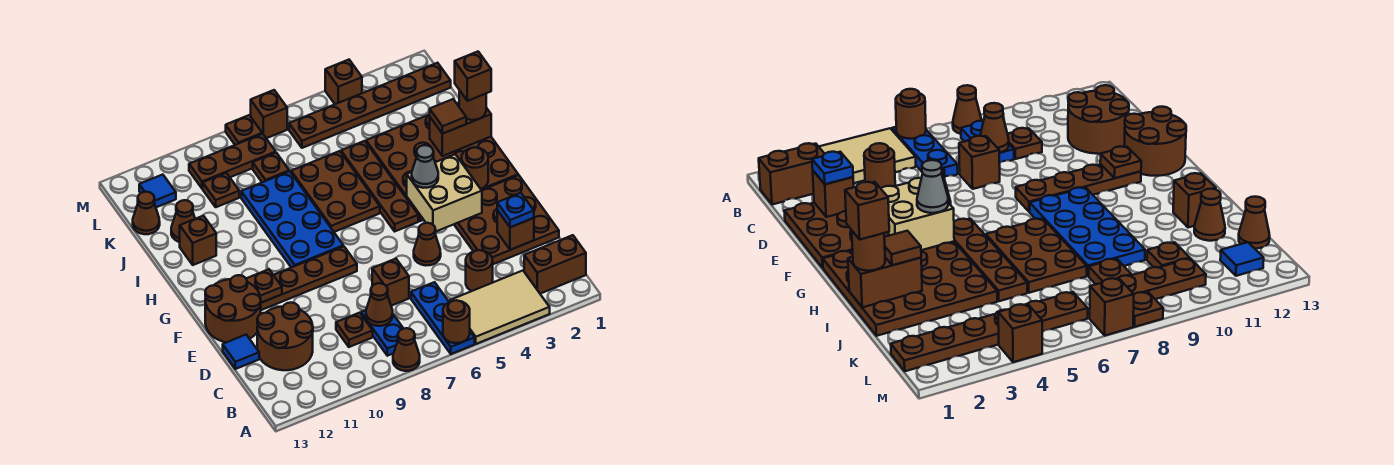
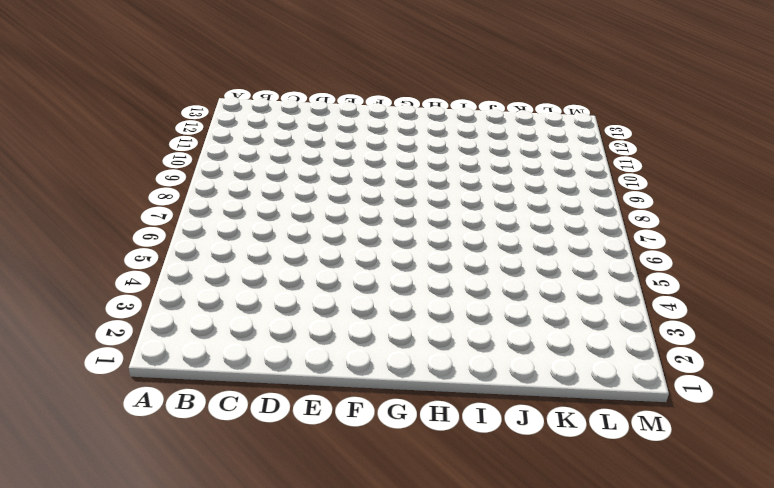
none -> tan 2x3 tile [449,271,550,344]
none -> blue 1x3 plate [411,282,475,354]
none -> brown 1x1 cone [393,328,420,371]
none -> brown 1x2 brick [524,235,586,294]

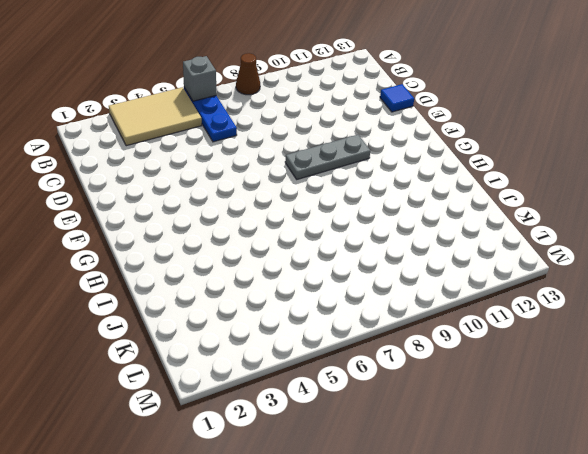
grey 1x1 brick [183,56,216,101] -> brown 1x1 round brick [443,300,470,343]
grey 1x3 plate [285,135,370,179] -> brown 1x4 plate [261,246,357,310]
none -> brown 1x2 brick [524,235,586,294]
none -> blue 1x2 plate [361,310,404,356]
none -> brown 1x1 round brick [466,250,493,291]
none -> brown 1x1 plate [336,313,373,347]

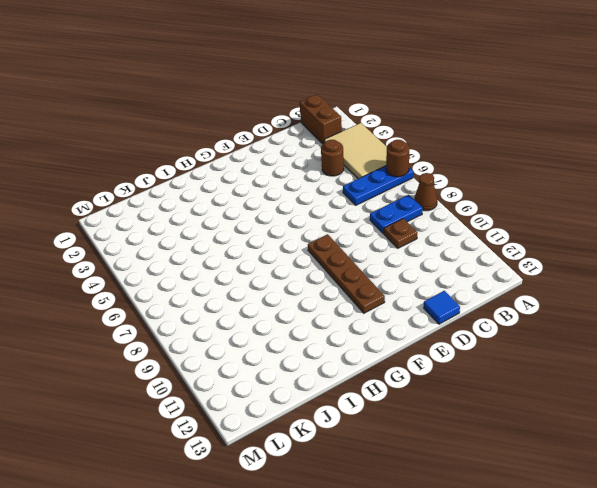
none -> brown 2x2 round brick [257,303,313,370]
none -> brown 3x3 plate [454,175,559,264]
none -> brown 1x1 brick [372,259,409,306]
none -> brown 1x1 cone [414,223,441,266]

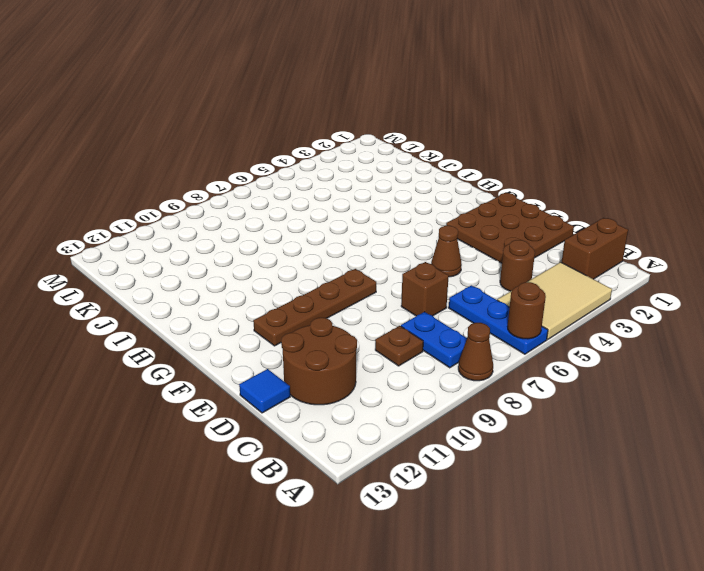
none -> brown 2x2 round brick [205,275,261,342]
none -> brown 4x4 plate [366,103,518,221]
none -> brown 1x4 plate [341,141,418,231]
none -> blue 2x4 plate [241,171,343,268]

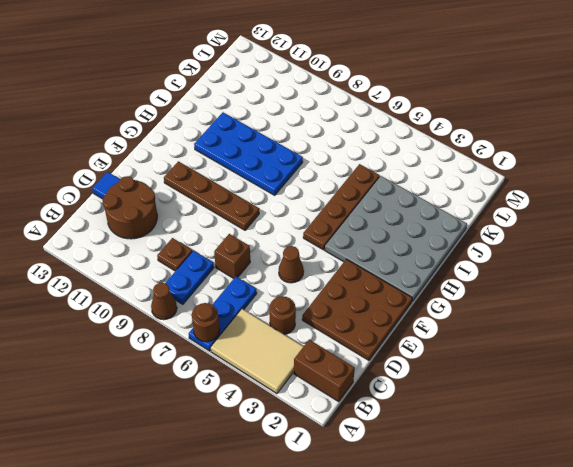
grey 4x4 plate [325,176,467,301] -> brown 4x4 plate [366,103,518,221]
blue 2x4 plate [194,112,303,195] -> blue 2x4 plate turned to [241,171,343,268]
none -> brown 2x2 round brick [205,275,261,342]
none -> brown 2x3 plate [291,151,380,232]
none -> brown 1x1 brick [180,216,216,265]
none -> brown 1x1 cone [171,200,195,242]

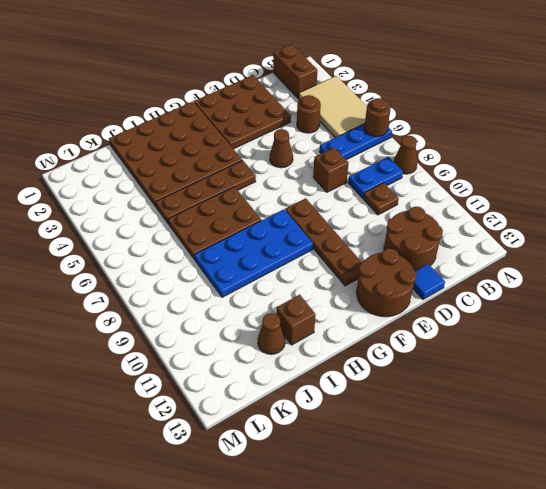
none -> brown 1x1 plate [253,153,289,182]
none -> brown 1x1 plate [203,173,239,207]
none -> brown 1x1 cone [133,192,160,234]
none -> brown 1x6 plate [289,63,451,148]

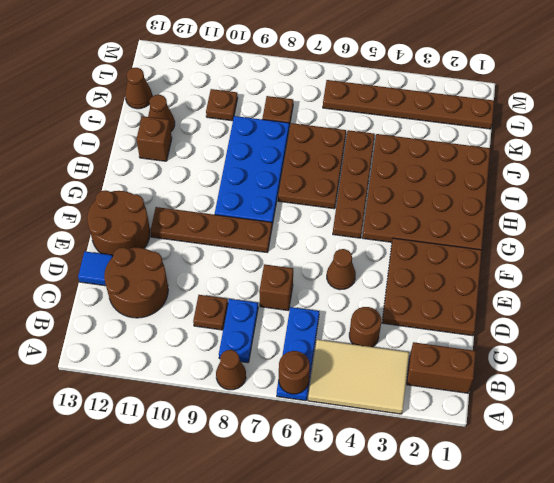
none -> brown 1x3 plate [189,134,276,189]
none -> blue 1x1 tile [139,175,176,207]
none -> brown 1x1 brick [325,60,362,104]
none -> brown 1x1 brick [251,90,287,138]

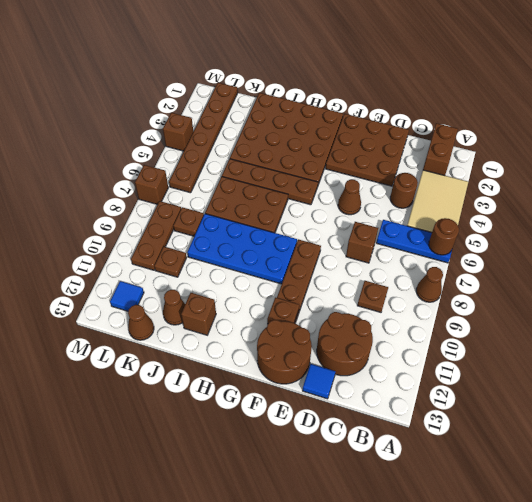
none -> blue 1x2 plate [361,310,404,356]
none -> brown 1x1 plate [226,115,262,145]
none -> brown 1x1 cone [366,283,393,326]
none -> brown 1x1 brick [497,210,534,250]

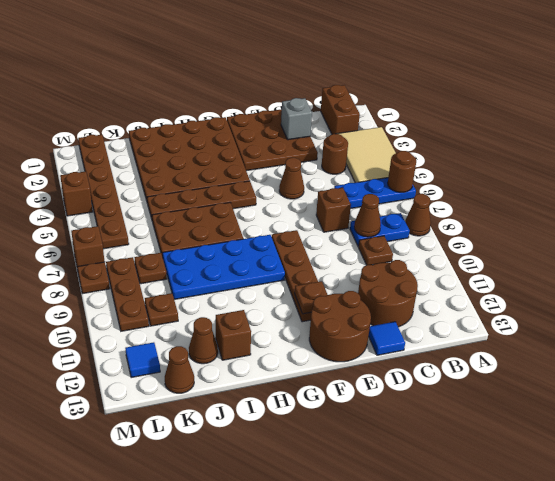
grey 1x1 brick [281,98,312,140] -> brown 1x1 brick [497,210,534,250]
none -> tan 2x2 brick [407,154,482,231]
none -> brown 1x1 round brick [462,147,488,189]
none -> brown 1x2 brick [430,104,491,156]
none -> blue 1x1 plate [497,193,534,227]

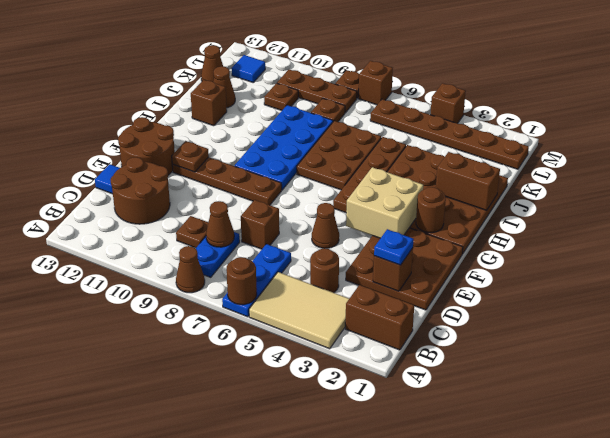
none -> grey 1x1 cone [412,145,438,188]
none -> brown 1x1 round brick [459,90,486,120]
none -> brown 1x1 tile [430,99,466,134]
none -> brown 1x1 brick [455,52,491,101]

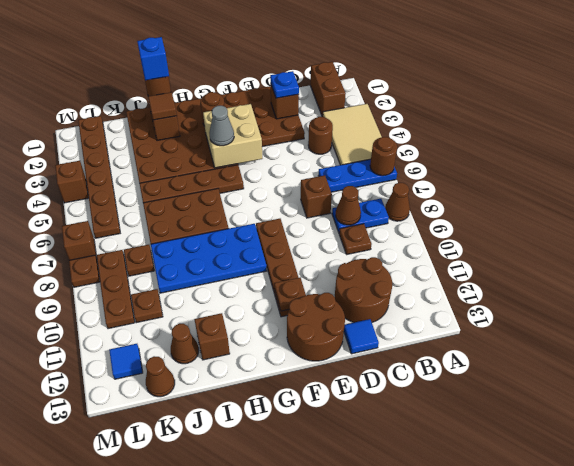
blue 1x1 brick [137,37,169,80] -> brown 1x1 brick [455,52,491,101]
none -> brown 1x1 cone [414,223,441,266]

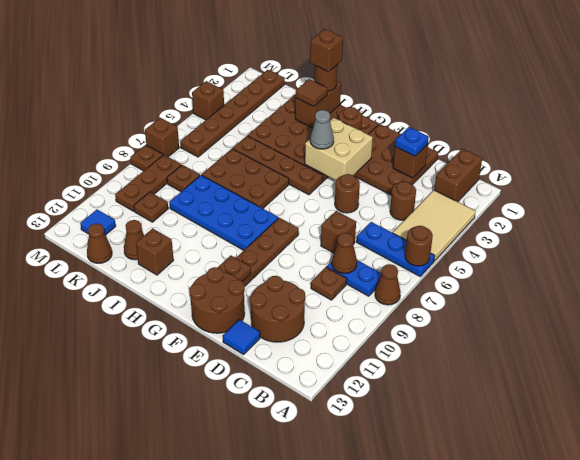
brown 1x1 round brick [335,174,360,213] -> brown 1x1 cone [414,223,441,266]

